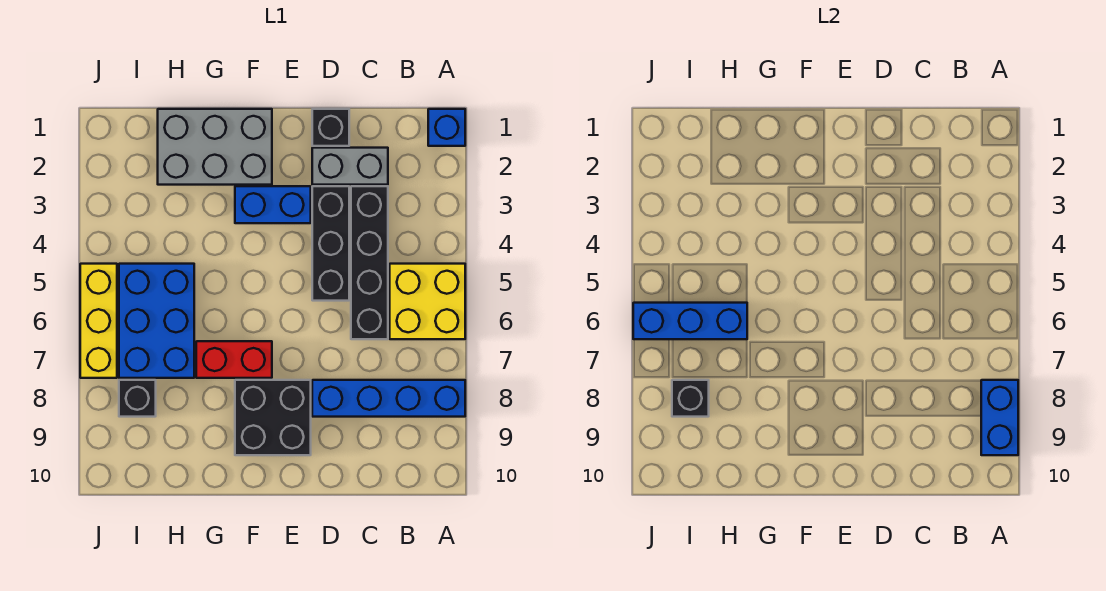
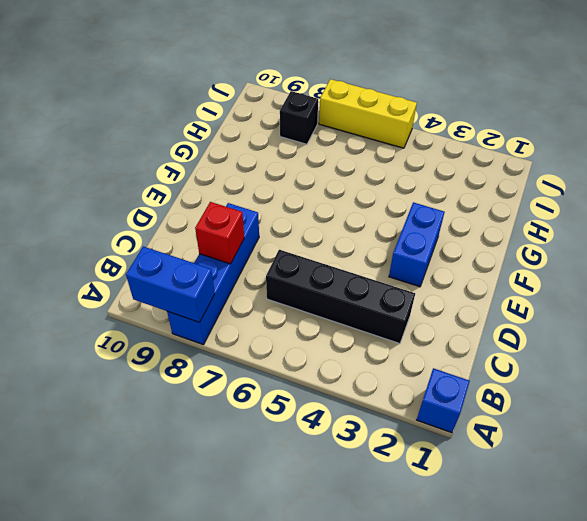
red 1x1 brick [195,202,244,264] -> none
none -> yellow 2x2 brick [390,264,465,339]
none -> grey 1x2 brick [312,148,388,185]
none -> black 1x1 brick [312,109,349,146]

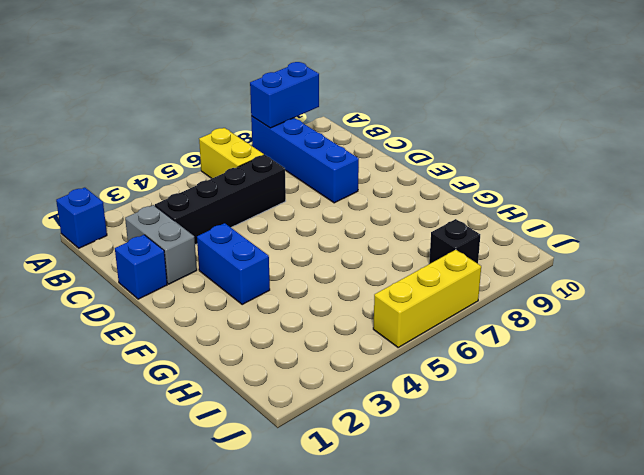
yellow 1x2 brick [199,128,264,179] -> yellow 2x2 brick [390,264,465,339]
blue 1x1 brick [115,235,167,299] -> black 1x1 brick [312,109,349,146]
none -> black 1x3 brick [312,186,349,301]
none -> black 2x2 brick [235,380,311,455]
none -> grey 2x3 brick [158,109,272,185]

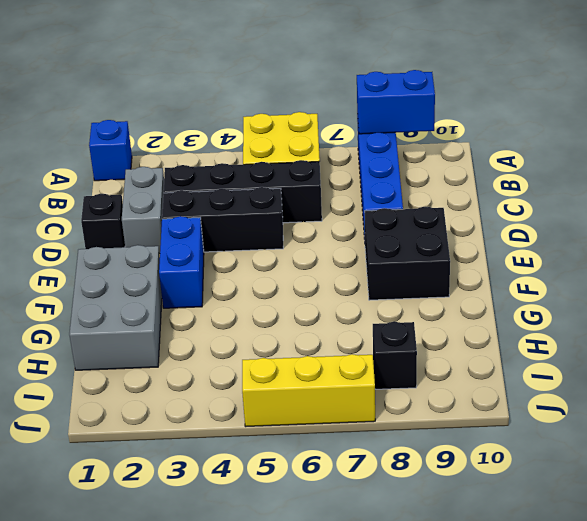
none -> red 1x2 brick [196,341,272,378]
none -> blue 2x3 brick [119,264,194,378]
none -> blue 1x3 brick [633,303,747,339]

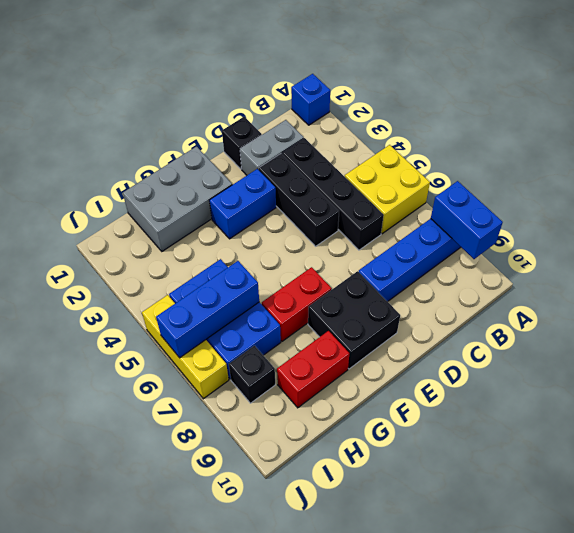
red 1x2 brick [277,331,349,408] -> none
none -> black 1x1 brick [672,380,709,417]

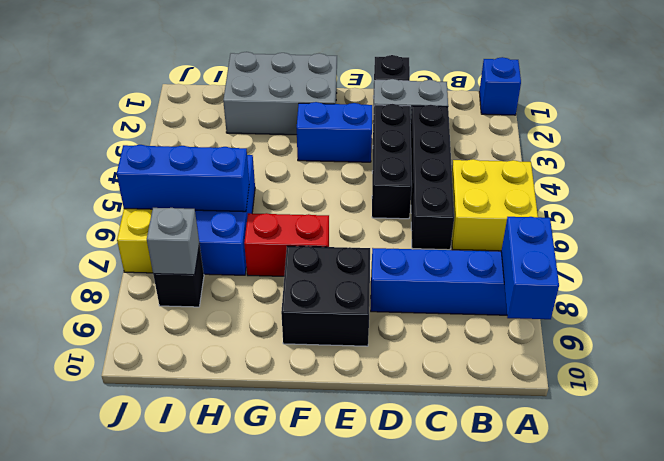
grey 1x1 brick [147,208,199,275] -> black 1x1 brick [672,380,709,417]

